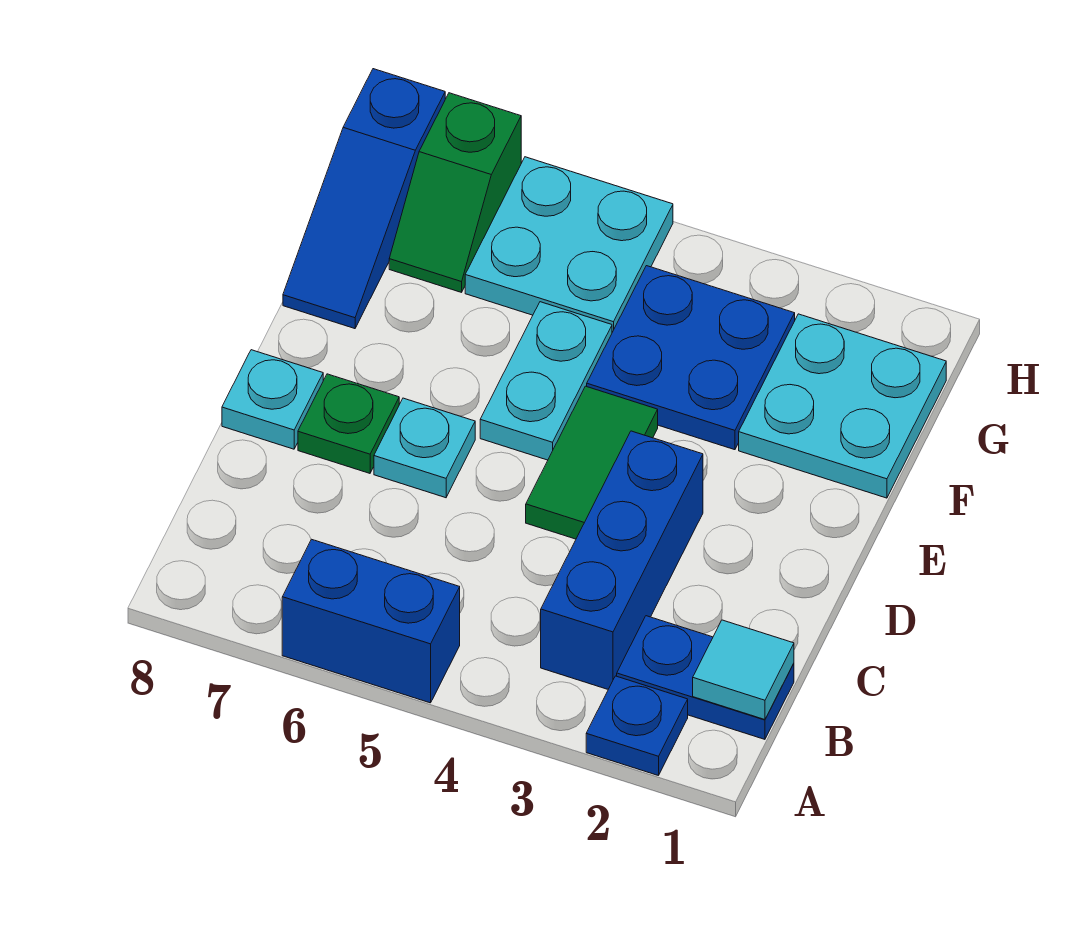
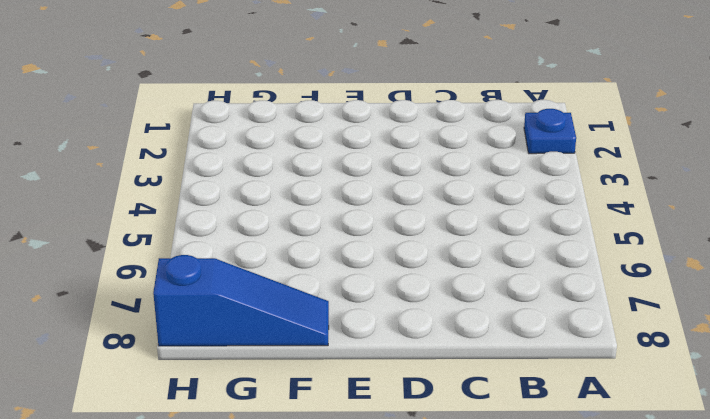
none -> blue 1x2 brick [282,539,460,703]
none -> blue 1x2 plate [617,616,794,739]
none -> blue 1x3 brick [541,431,703,689]

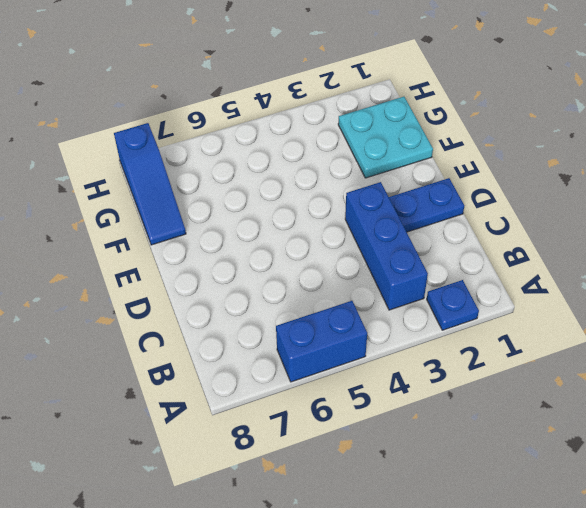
blue 1x2 plate [389,178,464,232] -> blue 1x2 plate moved to [617,616,794,739]
none -> green 1x2 tile [526,386,658,539]
none -> cyan 1x1 plate [374,398,475,498]
none -> green 1x1 plate [298,374,399,473]

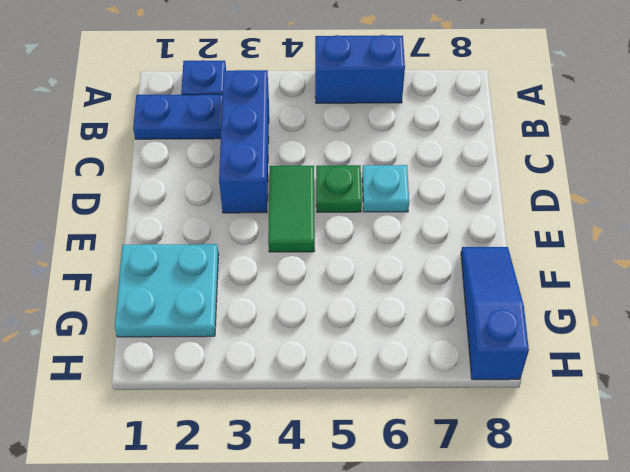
green 1x1 plate [316,165,362,212] -> green 1x1 plate moved to [298,374,399,473]
none -> cyan 1x1 plate [222,350,323,449]
none -> cyan 1x2 plate [480,302,612,460]
none -> blue 2x2 plate [587,266,795,450]

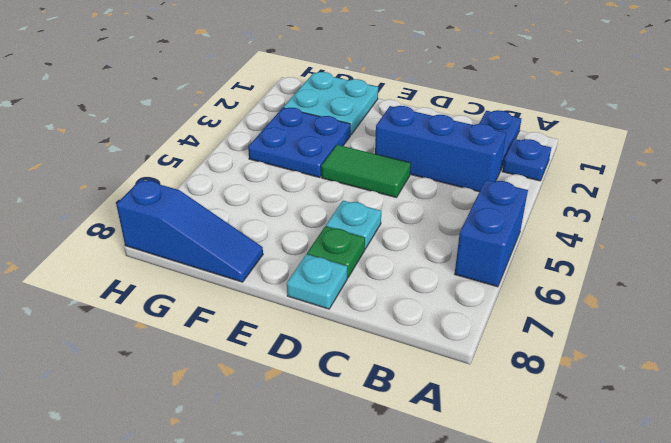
none -> cyan 1x2 plate [480,302,612,460]
none -> cyan 2x2 plate [465,157,673,332]
none -> green 1x2 slope [389,93,521,292]

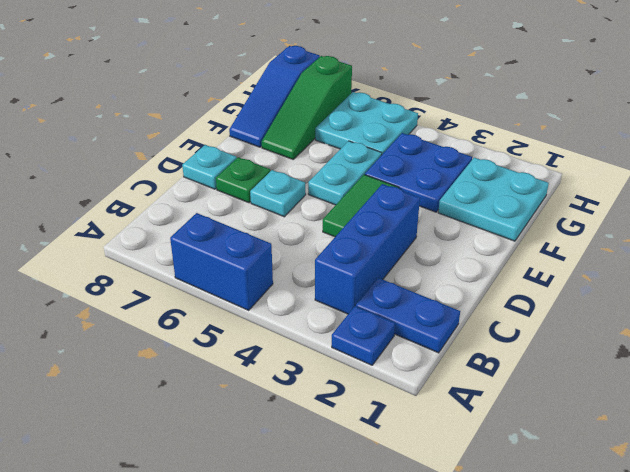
green 1x3 slope [262,56,352,159] -> green 1x2 slope [389,93,521,292]
none -> cyan 1x1 tile [693,620,794,720]

